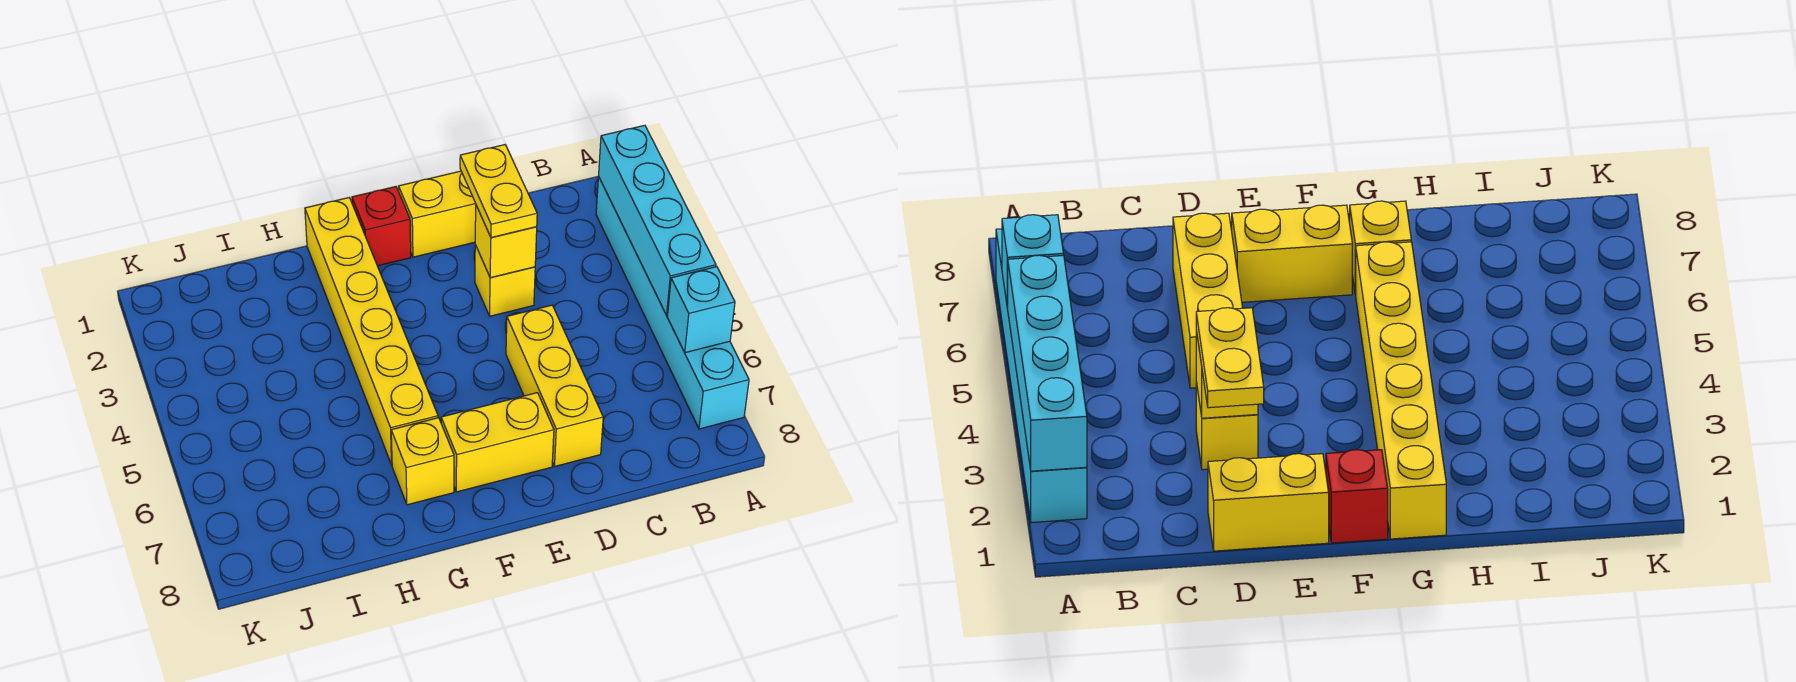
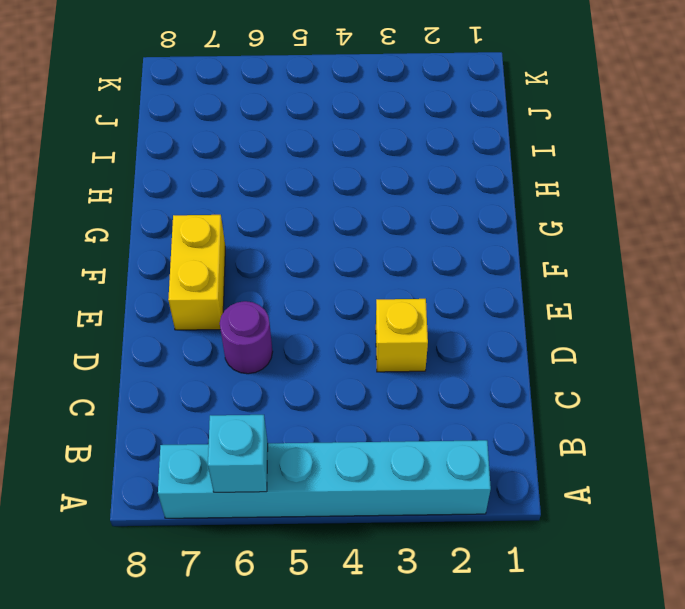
purple 1x1 round brick [220,301,273,374] -> yellow 1x3 brick [506,305,603,466]
none -> yellow 1x2 brick [399,171,476,257]
none -> red 1x1 brick [352,187,411,266]
none -> yellow 1x6 brick [305,198,438,465]

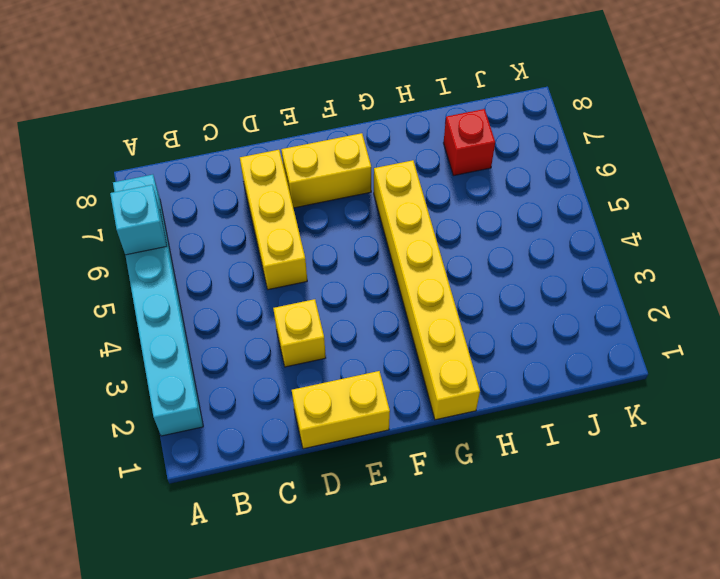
red 1x1 brick [444,109,495,176] -> red 1x1 brick moved to [352,187,411,266]
none -> yellow 1x1 brick [391,418,454,505]
none -> cyan 1x4 brick [599,125,716,315]
none -> yellow 1x1 brick [475,206,537,278]

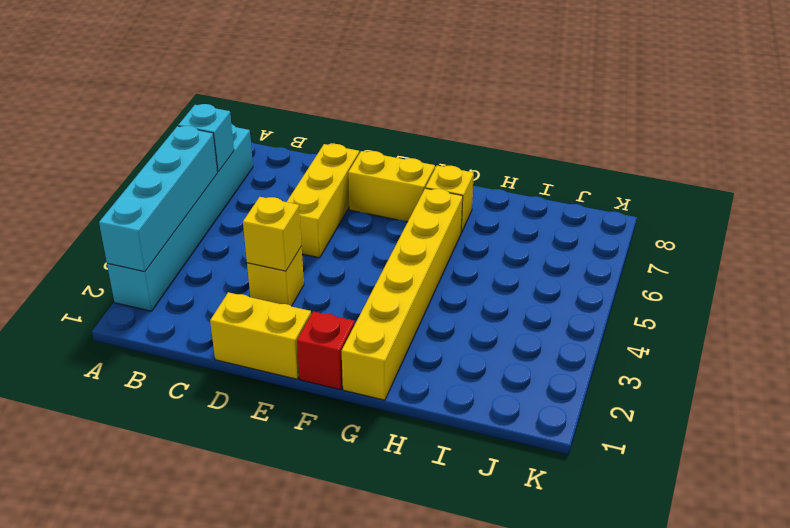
none -> yellow 1x2 plate [460,145,537,237]

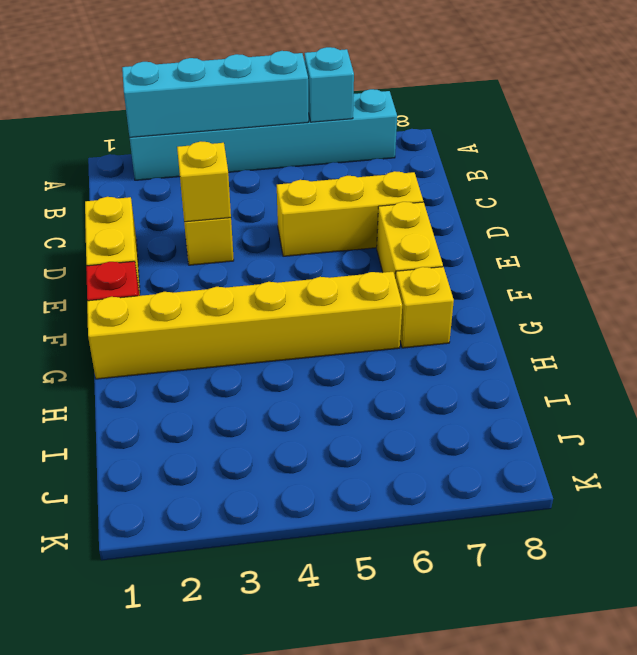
none -> yellow 1x2 plate [460,145,537,237]

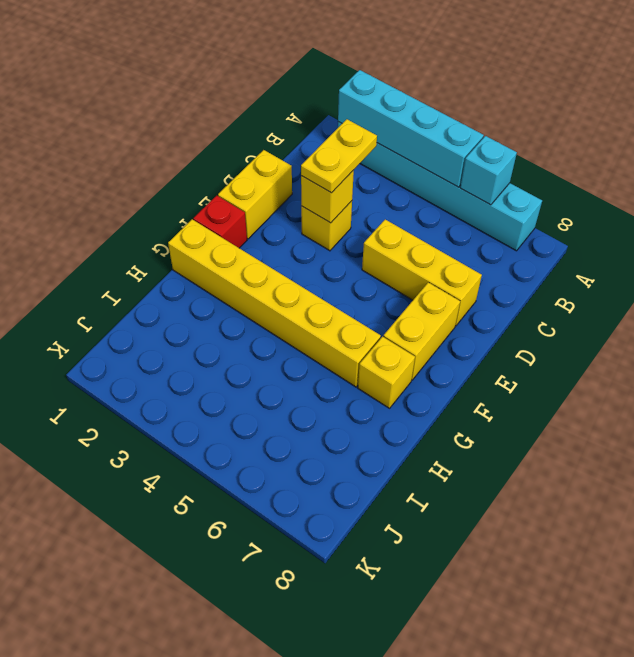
yellow 1x2 plate [301,119,377,193] -> yellow 1x2 plate turned to [460,145,537,237]

